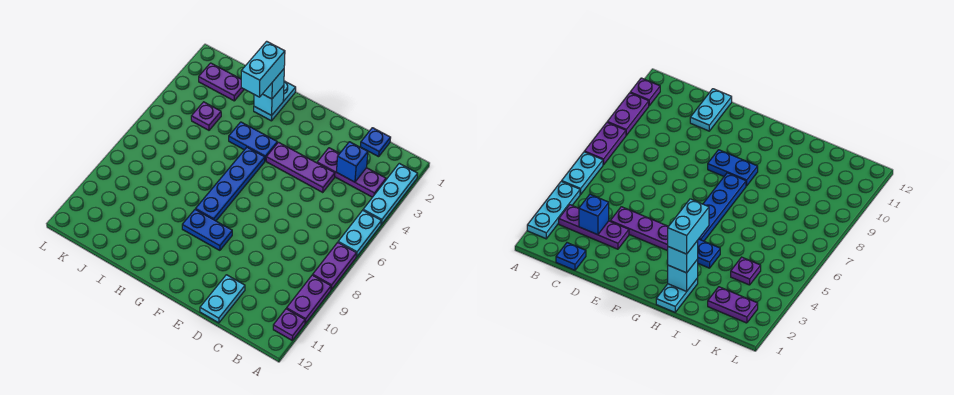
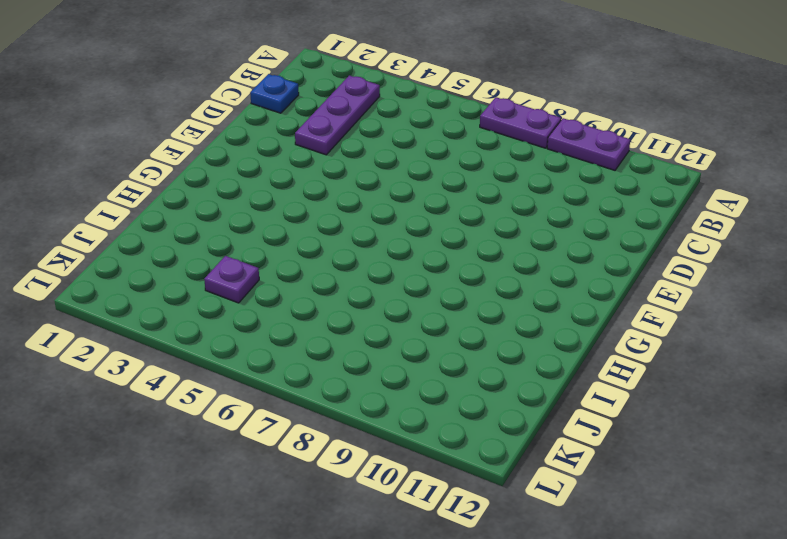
none -> cyan 1x3 plate [363,163,418,224]
none -> cyan 1x2 plate [338,210,381,256]
none -> purple 1x1 plate [273,309,305,340]

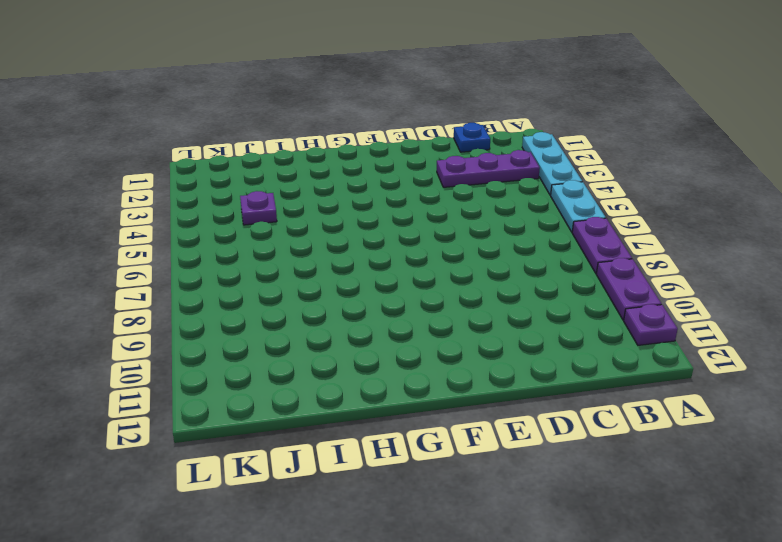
none -> purple 1x3 plate [266,142,335,192]
none -> cyan 1x2 plate [200,275,245,323]
none -> blue 1x2 plate [182,209,232,250]

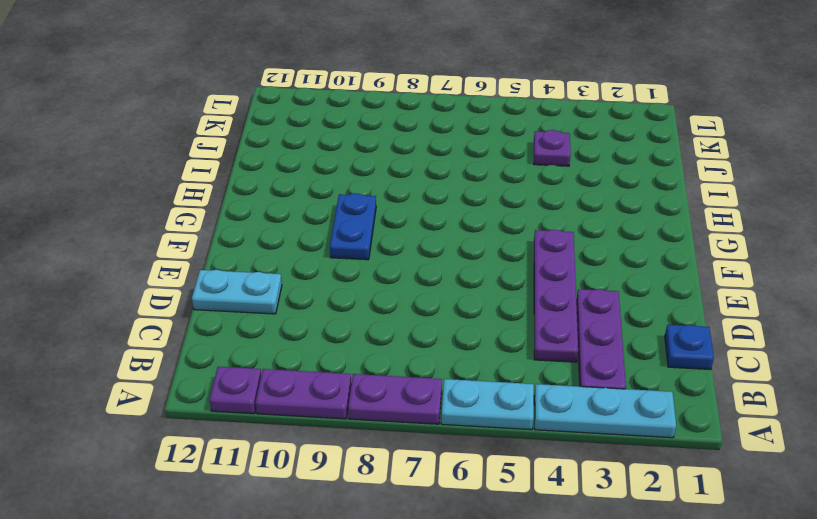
purple 1x4 plate [534,230,578,362] -> purple 1x3 plate [266,142,335,192]
none -> blue 1x2 plate [229,122,277,161]
none -> blue 1x4 plate [196,147,265,221]
none -> cyan 1x2 plate [254,81,296,121]

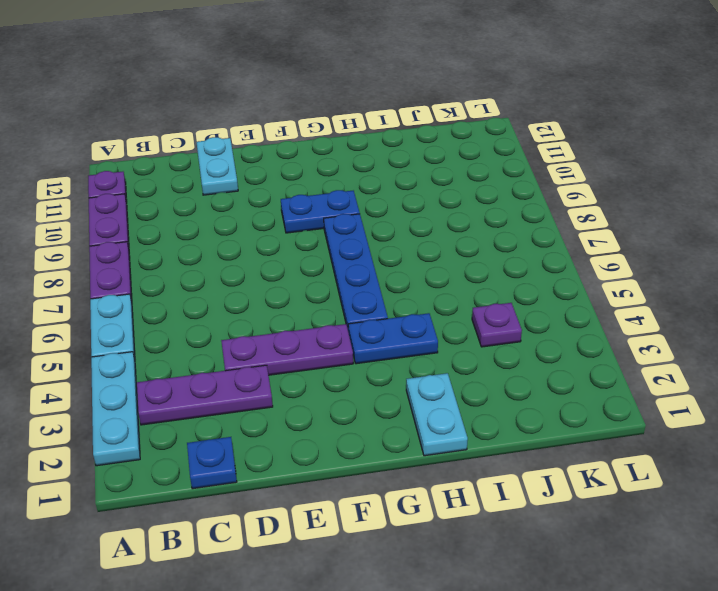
none -> purple 1x2 plate [199,63,244,101]
none -> blue 1x1 brick [336,142,368,182]
none -> cyan 1x1 brick [254,85,284,116]

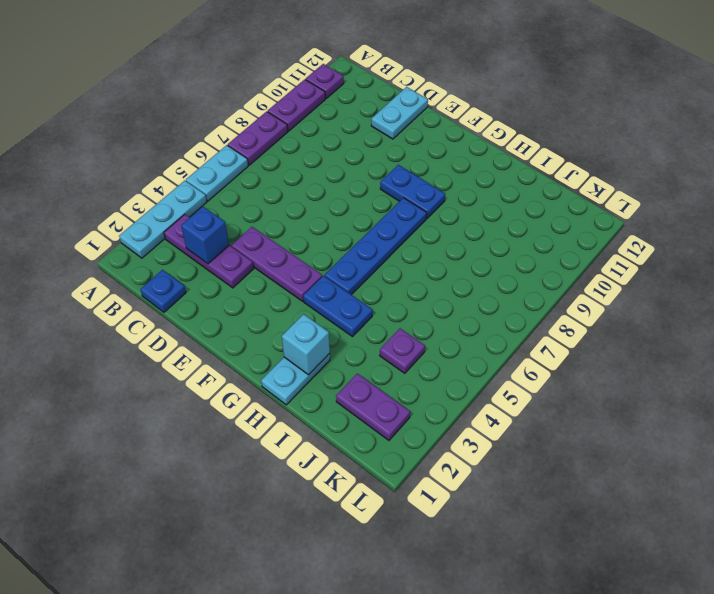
none -> cyan 1x1 brick [263,69,284,99]
none -> cyan 1x2 brick [241,41,285,97]

